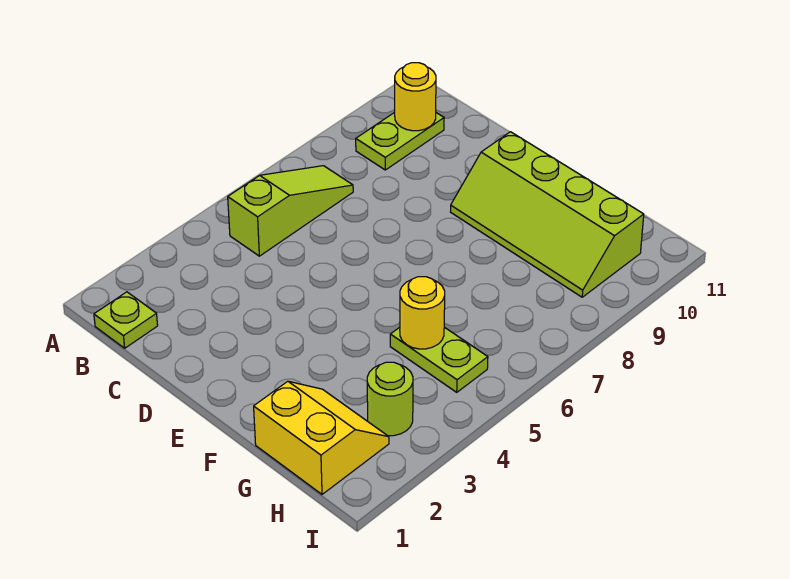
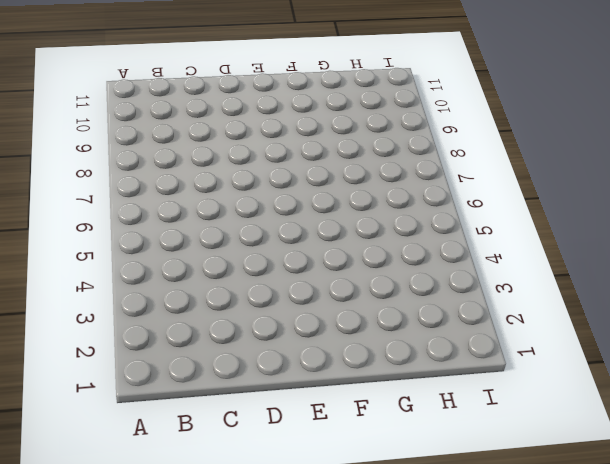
none -> lime 1x1 plate [94,292,158,348]
none -> lime 1x3 slope [228,166,353,256]

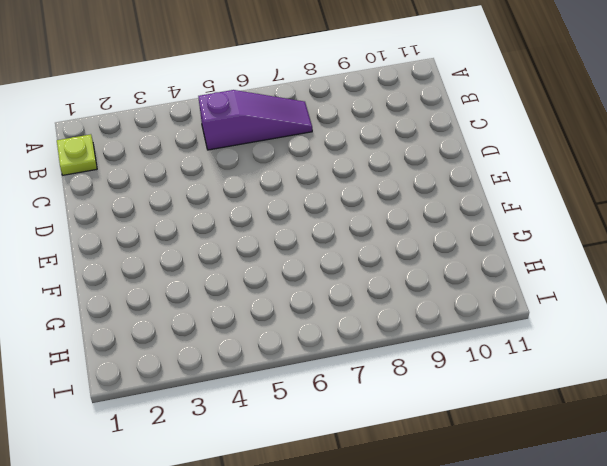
purple 1x3 slope [198,90,312,150] -> lime 1x3 slope [228,166,353,256]
none -> lime 1x2 plate [356,112,444,170]
none -> lime 2x4 slope [451,132,644,297]

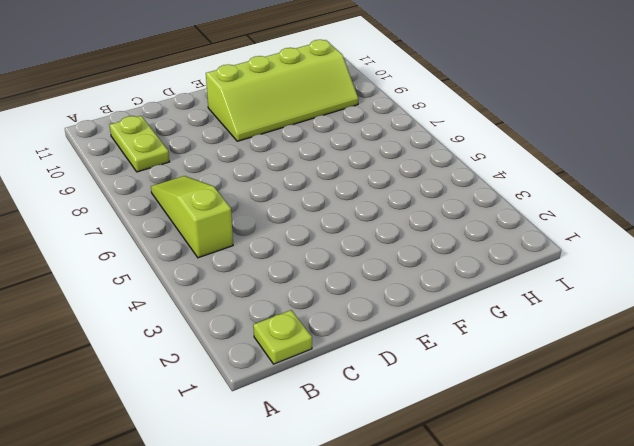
none -> yellow 2x2 slope [254,381,389,494]
none -> lime 1x2 plate [390,327,488,392]

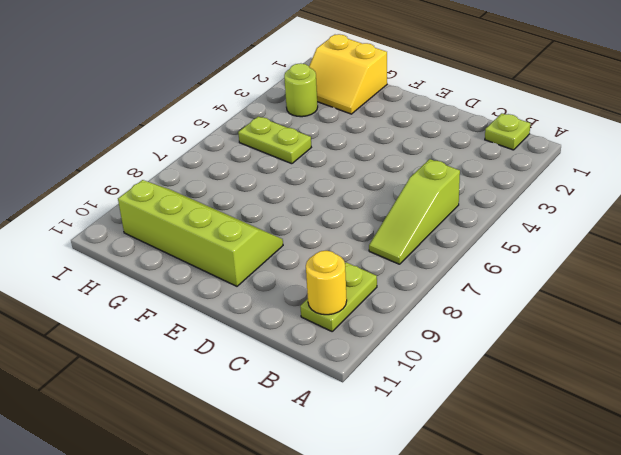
none -> yellow 1x1 round brick [400,277,445,349]

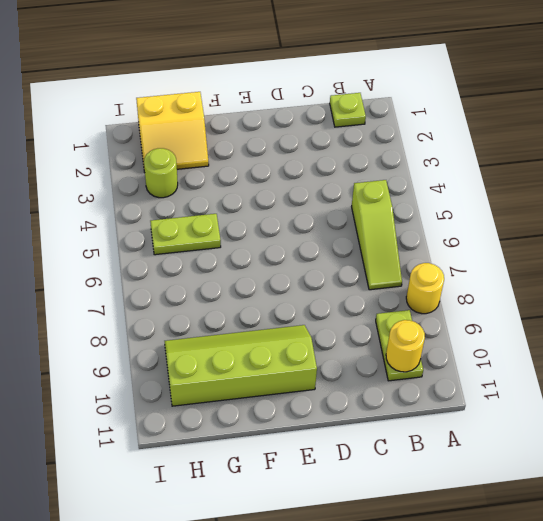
yellow 1x1 round brick [406,263,444,314] -> yellow 1x1 round brick moved to [400,277,445,349]

